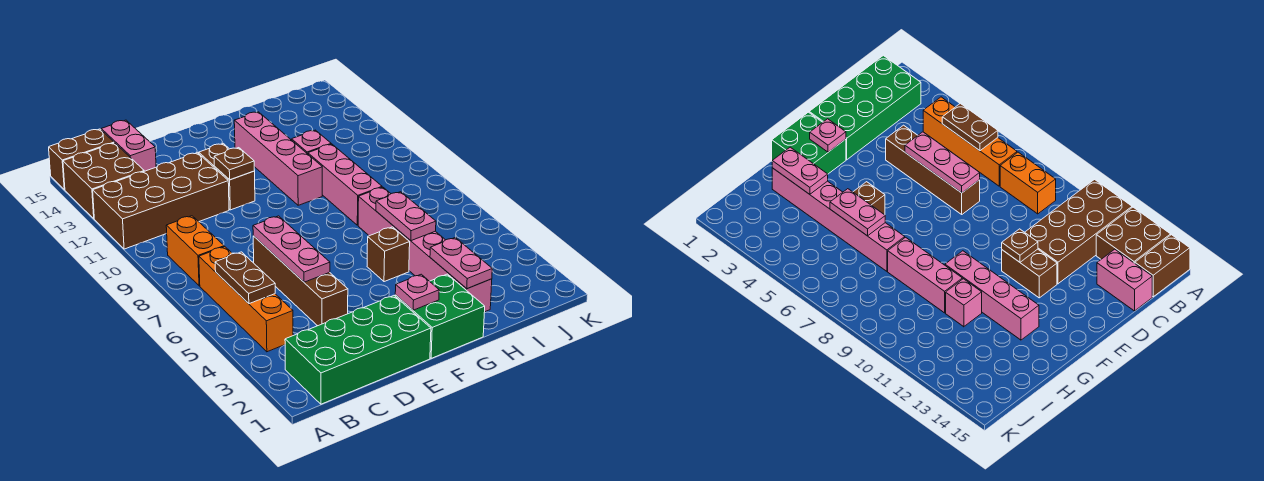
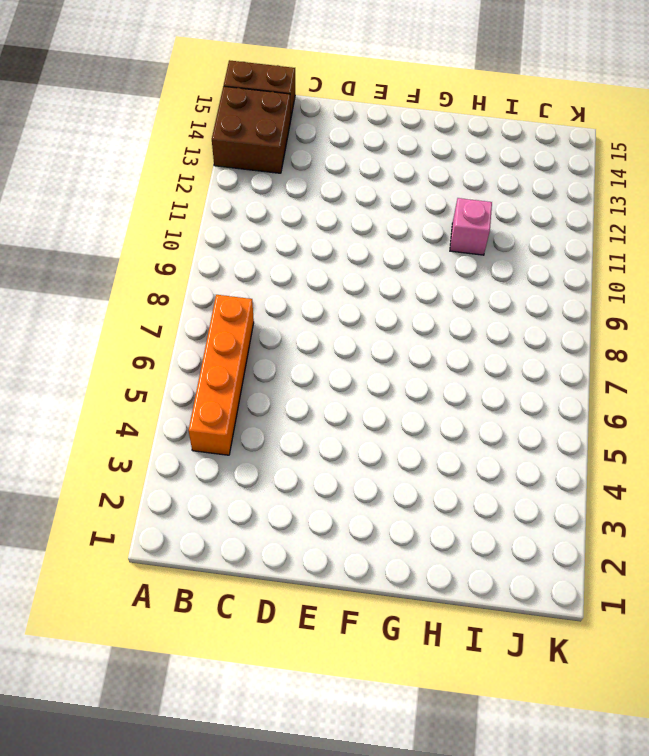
none -> brown 2x4 brick [93,153,229,249]
none -> green 2x4 brick [285,296,431,404]
none -> orange 1x2 brick [166,216,224,286]

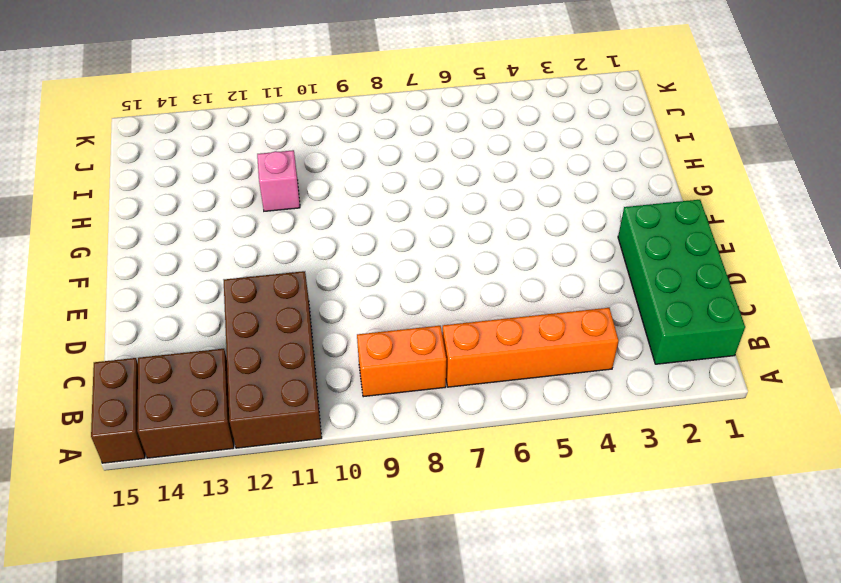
none -> pink 1x2 brick [101,120,156,171]
none -> brown 1x4 brick [253,236,348,326]
none -> brown 1x2 brick [199,144,255,210]

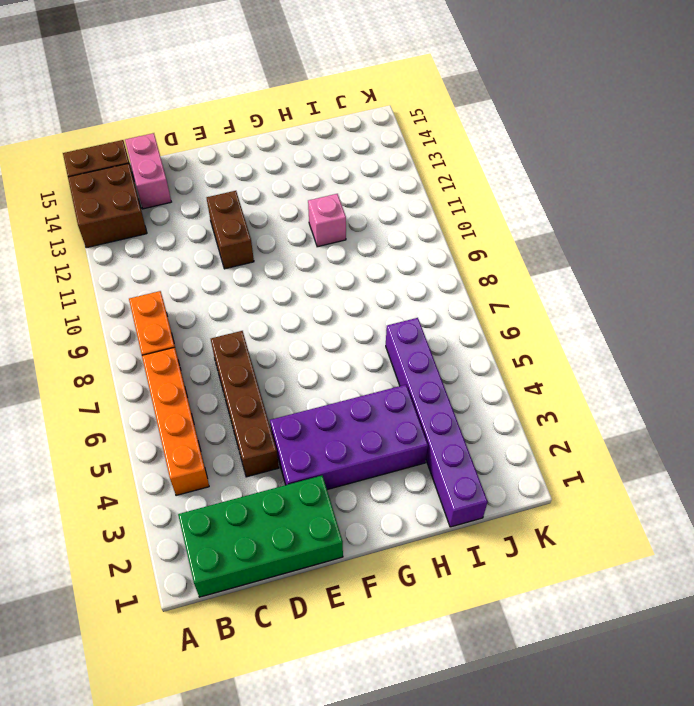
purple 2x4 brick [270,385,428,490] -> pink 1x6 brick [358,187,492,312]
purple 1x6 brick [386,318,488,527] -> none
none -> brown 2x4 brick [93,153,229,249]
none -> green 2x2 brick [395,274,485,358]
none -> brown 1x1 brick [367,227,410,282]

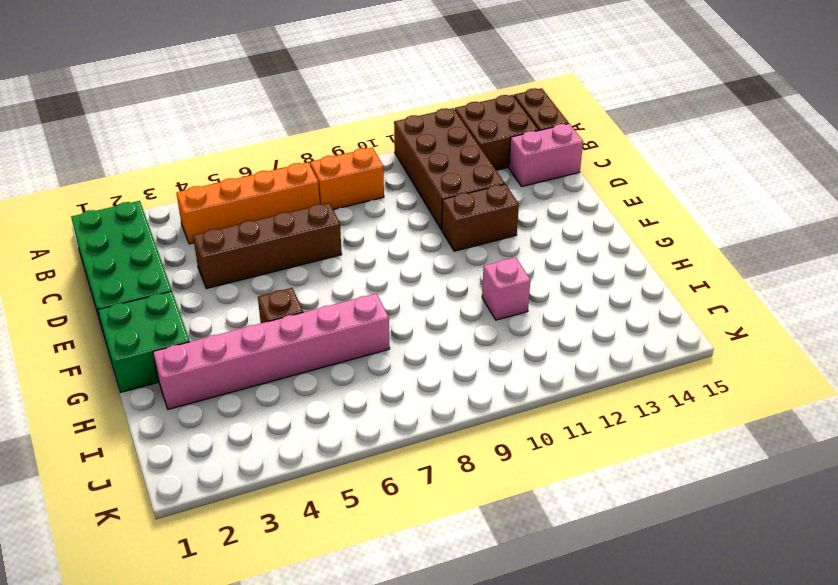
none -> pink 1x4 brick [234,112,322,205]
none -> pink 1x3 brick [308,144,382,225]
none -> brown 1x2 plate [215,252,275,304]

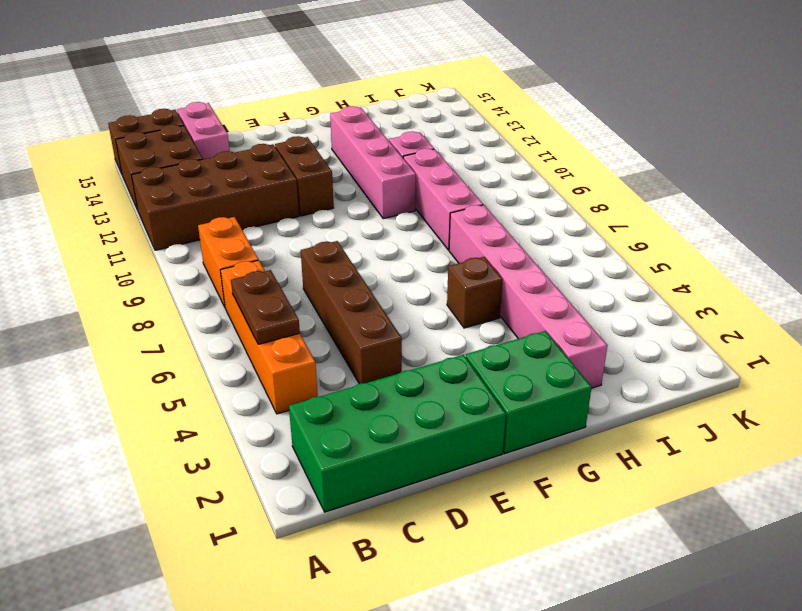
none -> pink 1x3 plate [253,216,330,282]
none -> brown 1x1 plate [214,148,255,180]
none -> pink 1x1 plate [395,274,439,310]

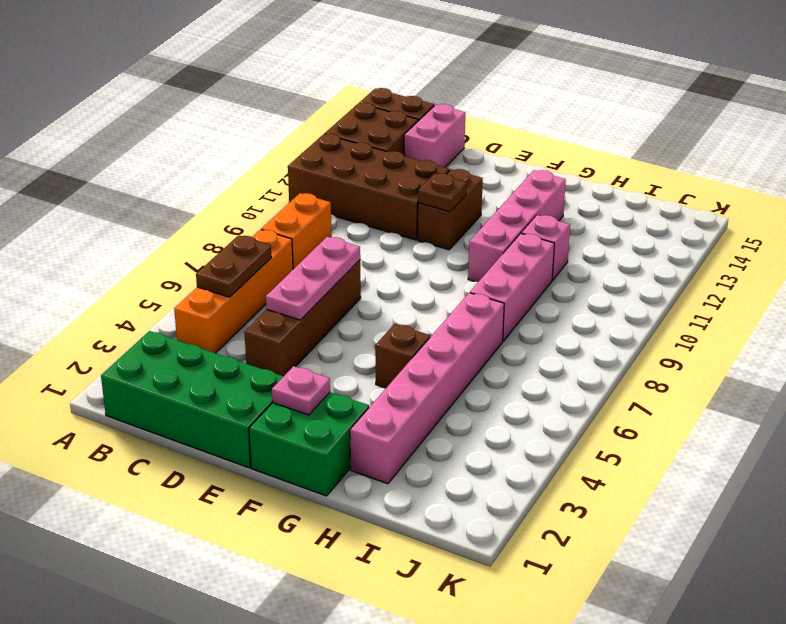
none -> pink 1x2 plate [430,238,492,289]
none -> pink 1x2 plate [376,192,436,241]

